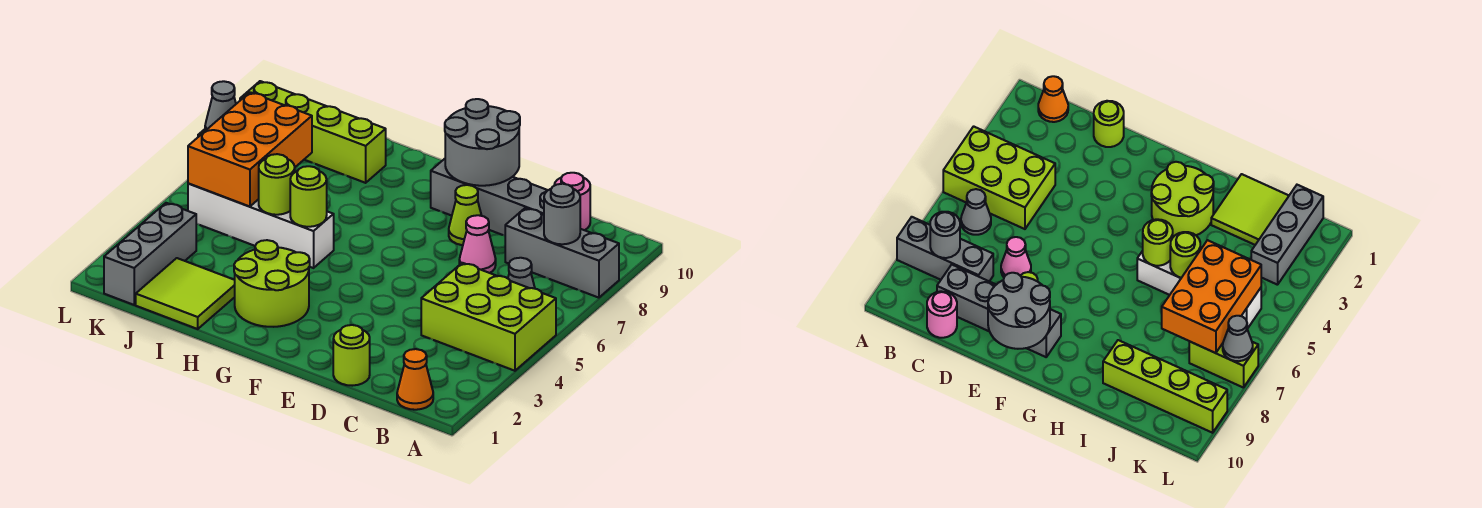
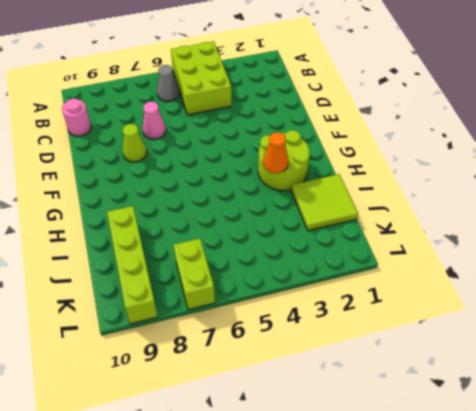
orange 1x1 cone [263,133,289,173] -> orange 1x1 cone moved to [397,349,433,410]
none -> grey 1x3 brick [505,208,619,298]
none -> grey 1x4 brick [431,159,548,235]
none -> lime 1x1 round brick [333,325,370,386]

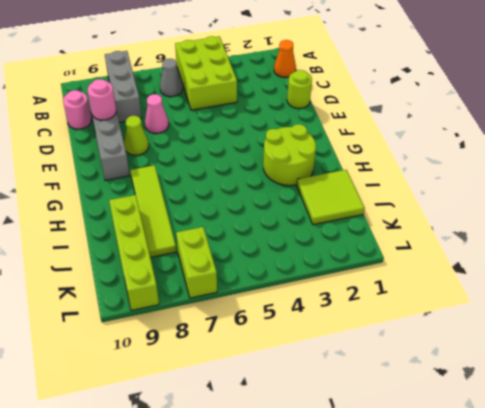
pink 1x1 round brick [87,79,116,120] -> none
lime 1x4 tile [130,165,176,258] -> none
none -> white 1x4 brick [188,183,334,268]
none -> grey 1x3 brick [104,203,196,305]
none -> grey 1x1 round brick [544,184,580,244]

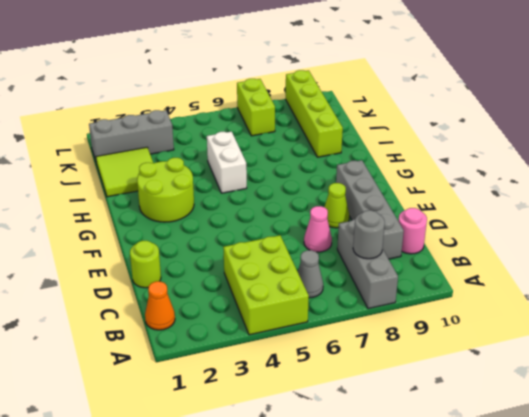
white 1x2 brick [207,131,247,193] -> white 1x4 brick [188,183,334,268]
none -> grey 2x2 round brick [445,99,520,186]
none -> lime 1x1 round brick [290,166,327,227]
none -> lime 1x1 round brick [259,154,295,215]

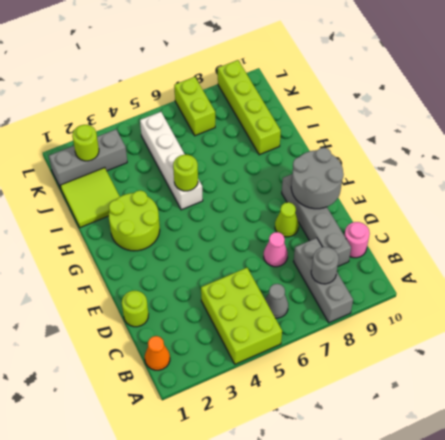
lime 1x1 round brick [72,125,99,161] -> lime 1x1 round brick moved to [259,154,295,215]
none -> orange 2x3 brick [188,92,312,206]
none -> grey 1x1 cone [205,81,236,131]

